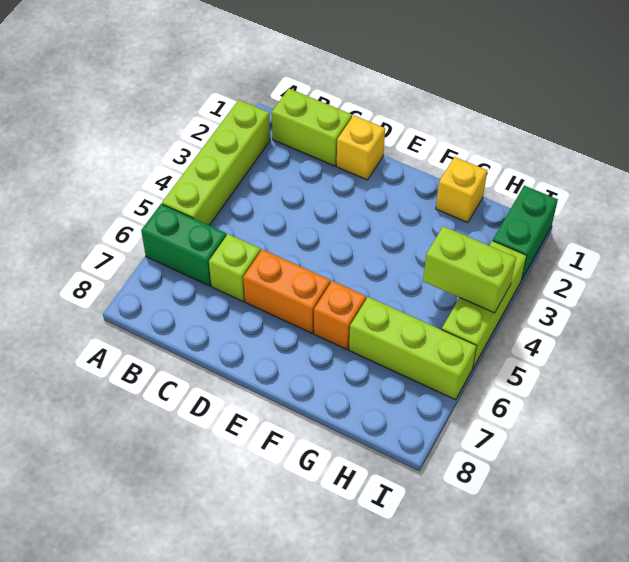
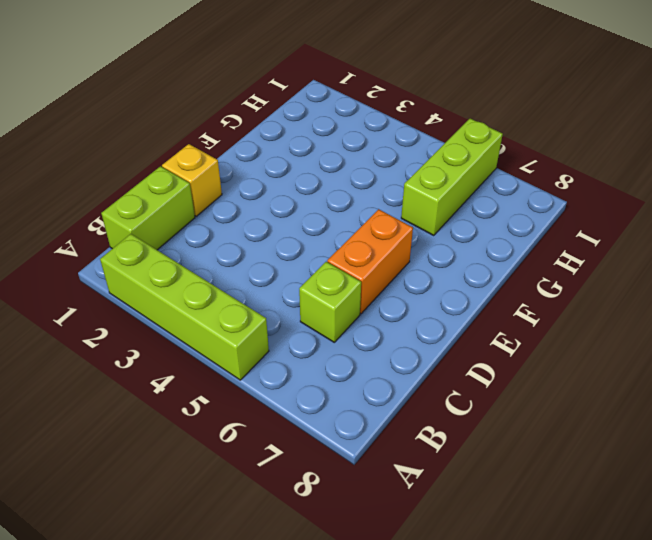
none -> green 1x2 brick [141,204,226,286]
none -> orange 1x1 brick [314,281,366,349]
none -> yellow 1x1 brick [436,157,487,223]

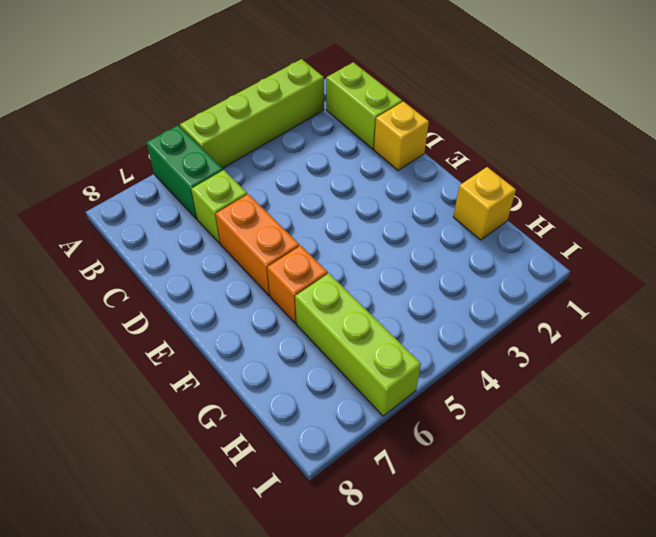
none -> green 1x2 brick [493,186,558,280]
none -> lime 1x3 brick [442,241,526,367]
none -> lime 1x2 brick [423,226,516,313]

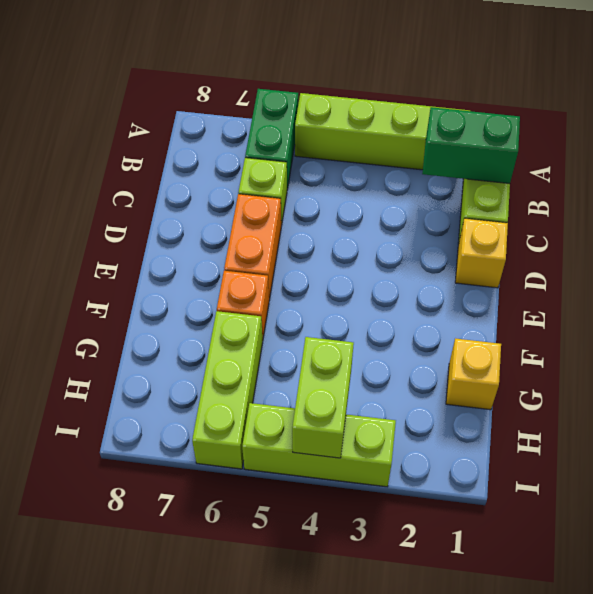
green 1x2 brick [422,107,520,184] -> green 1x2 brick moved to [493,186,558,280]

